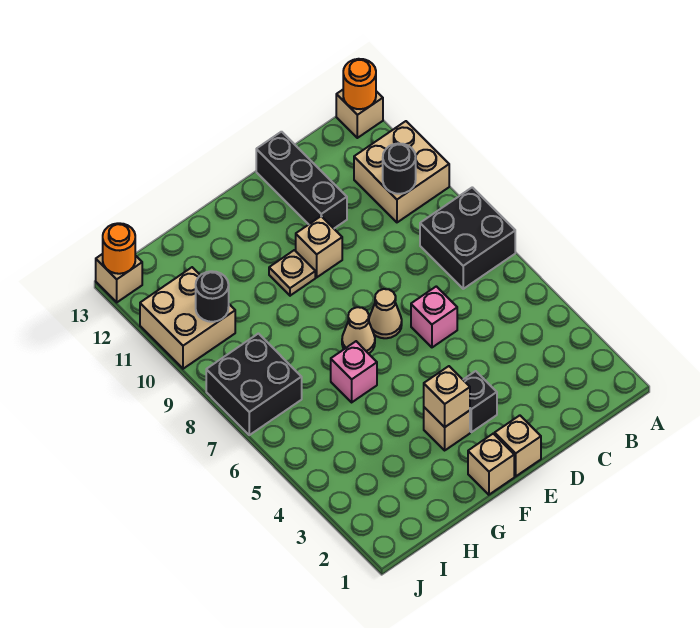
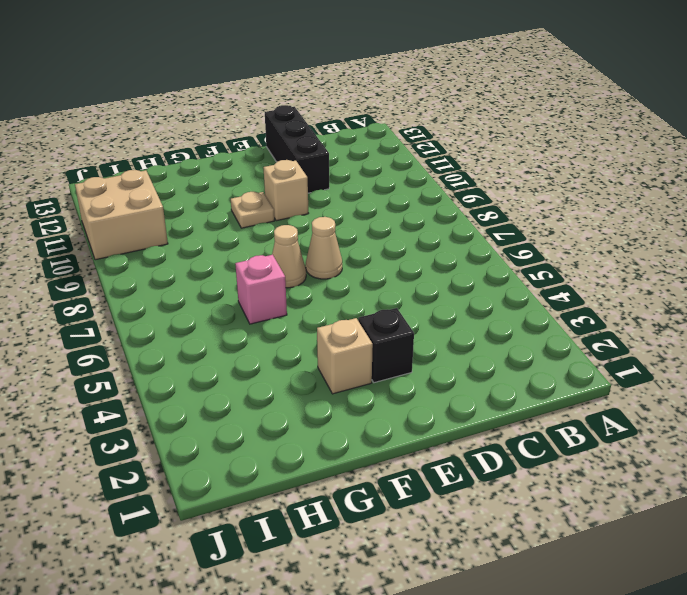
none -> black 2x2 brick [420,187,515,289]
none -> tan 2x2 brick [354,121,449,222]
none -> tan 1x1 brick [336,90,383,138]

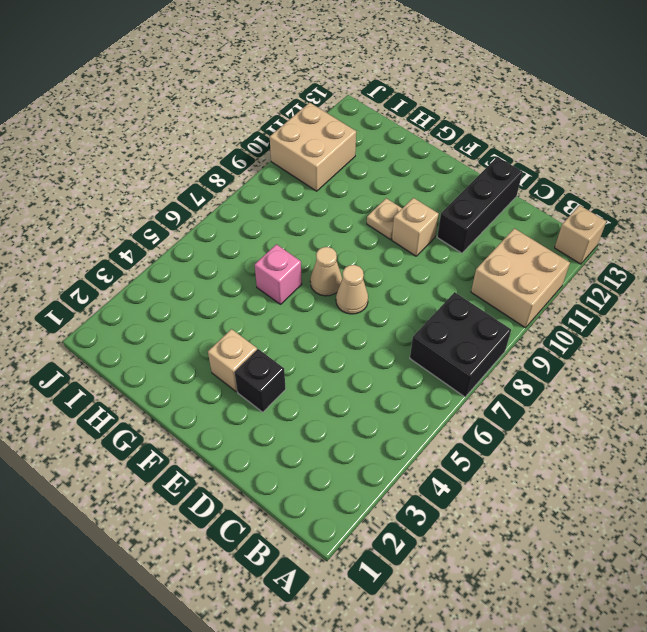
none -> pink 1x1 brick [411,286,457,347]
none -> tan 1x1 brick [495,415,541,476]
none -> tan 1x1 brick [468,434,514,495]

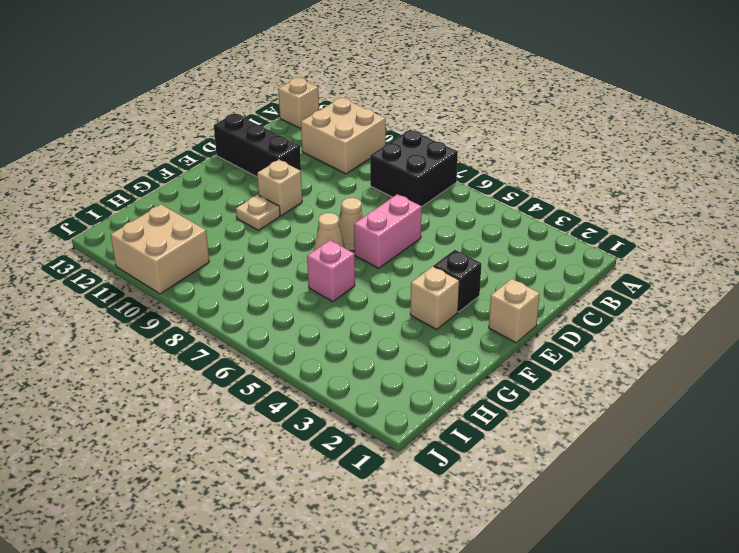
pink 1x2 brick [354,194,422,268] -> pink 1x1 brick [411,286,457,347]
none -> tan 1x1 brick [468,434,514,495]
none -> black 2x2 brick [206,334,302,435]
none -> tan 1x1 brick [96,254,142,302]

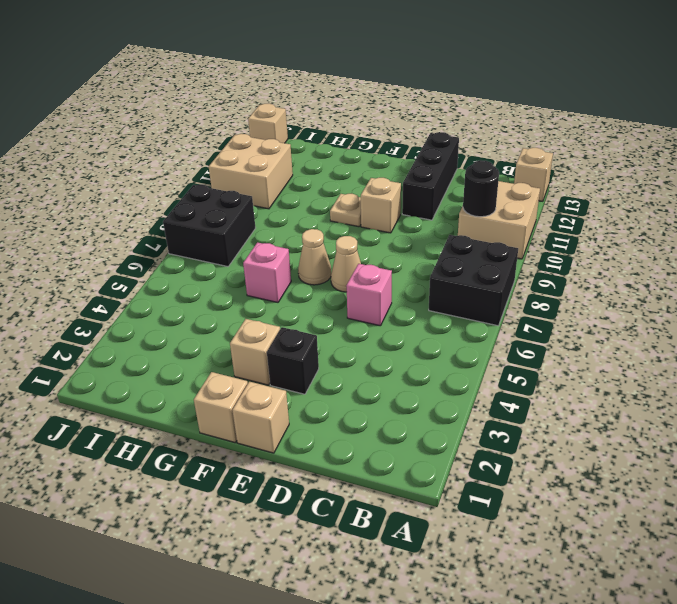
none -> orange 1x1 round brick [343,59,376,109]
none -> tan 1x1 brick [424,366,470,427]
none -> black 1x1 round brick [196,271,229,322]

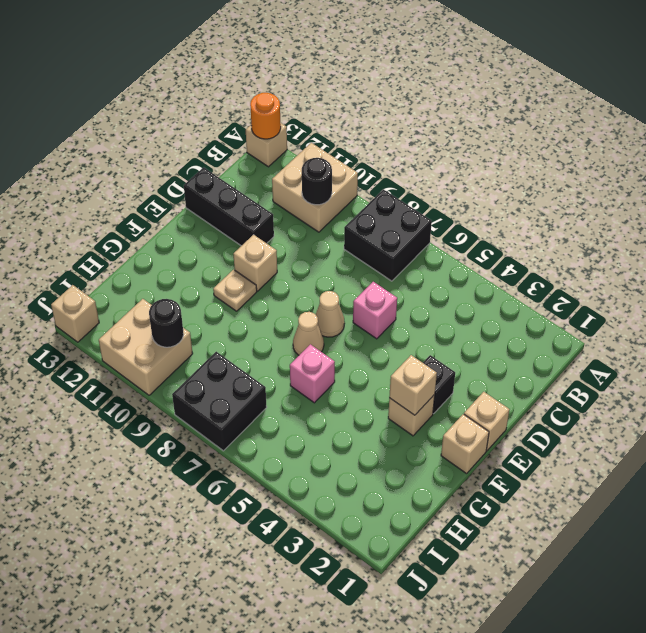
none -> orange 1x1 round brick [103,223,135,274]

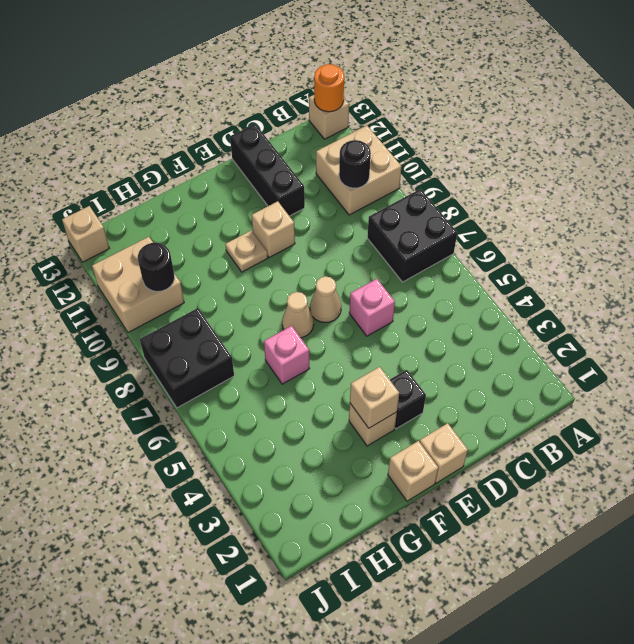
none -> orange 1x1 round brick [103,223,135,274]

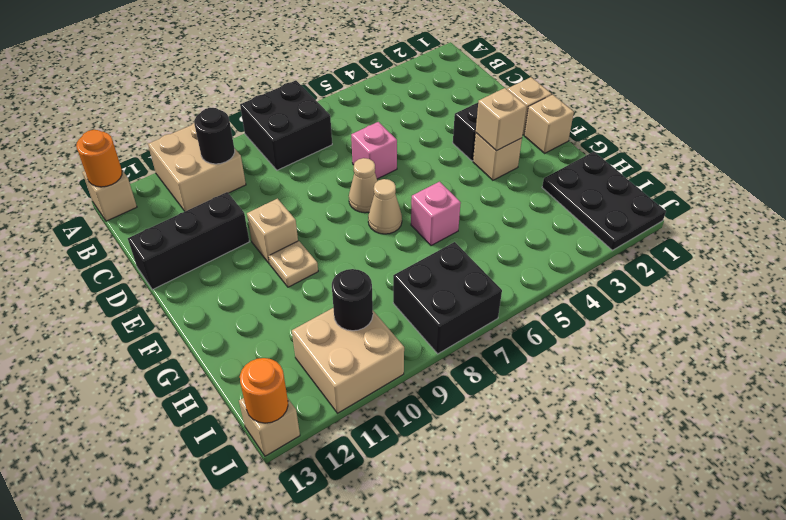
black 2x3 plate [542,152,666,250] -> none

